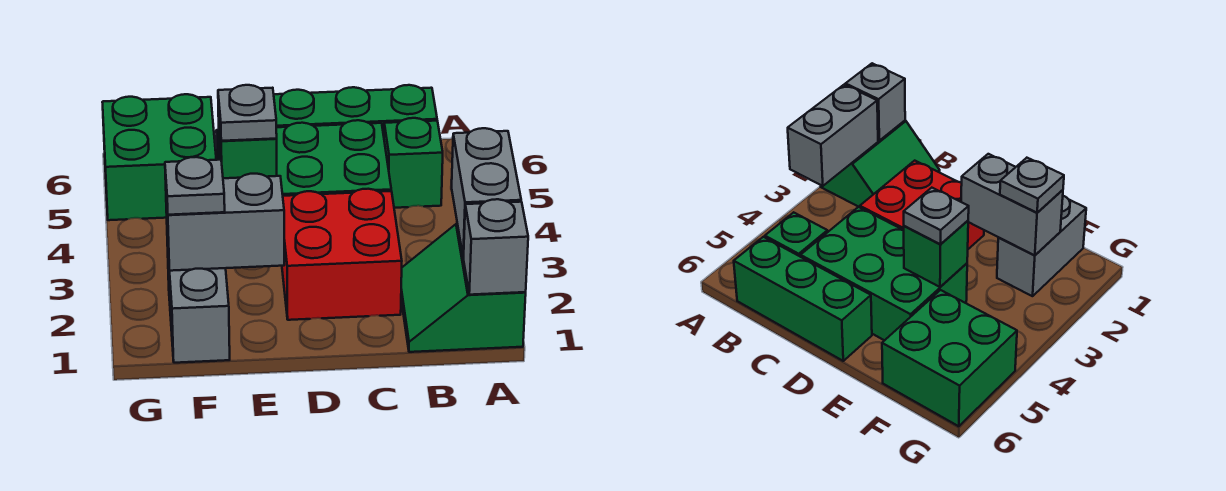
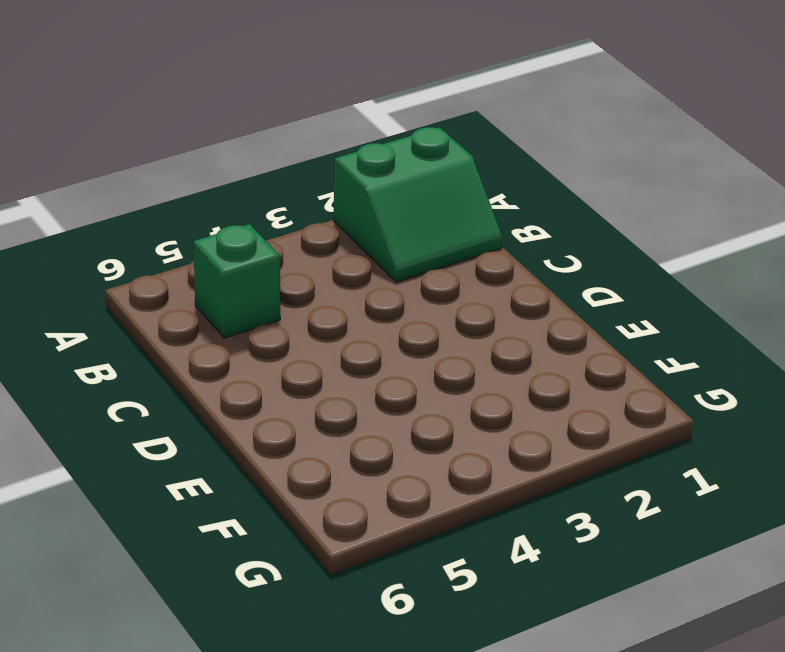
none -> green 1x3 brick [274,85,437,135]
none -> red 2x2 brick [282,189,402,320]
none -> green 2x3 brick [216,120,391,196]

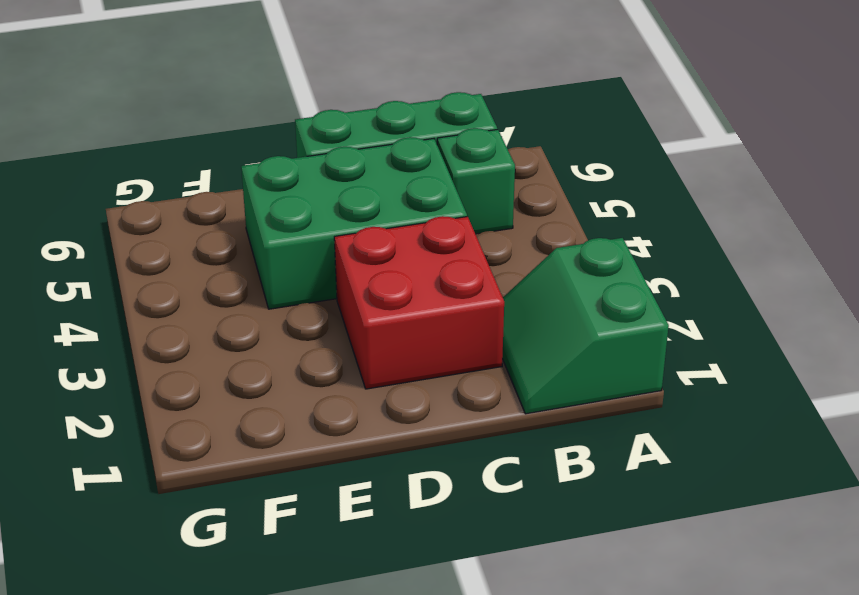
none -> grey 1x2 brick [167,241,230,363]
none -> green 2x2 brick [102,94,216,220]
none -> grey 1x1 brick [463,199,528,295]

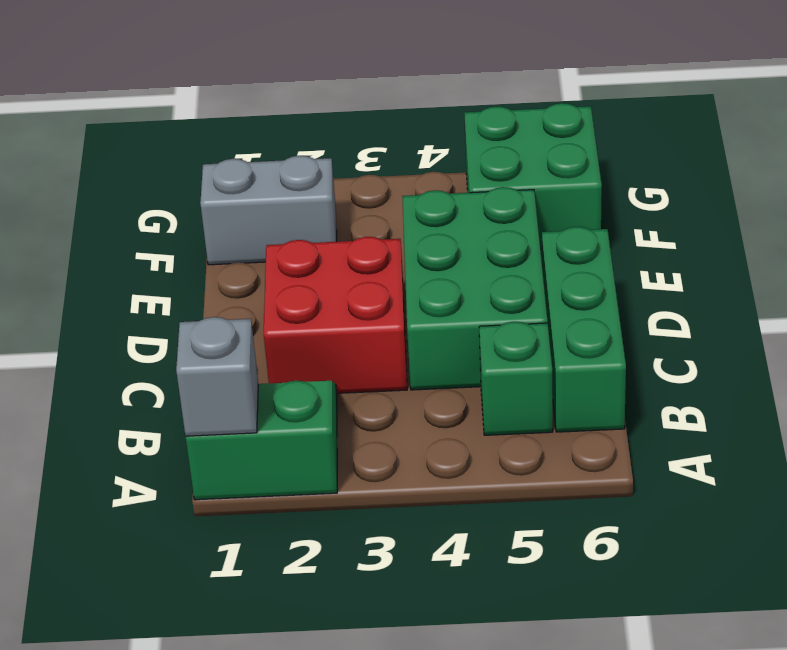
none -> grey 1x2 brick [451,128,521,257]
none -> grey 1x2 brick [166,174,284,271]
none -> green 1x1 brick [218,111,277,178]

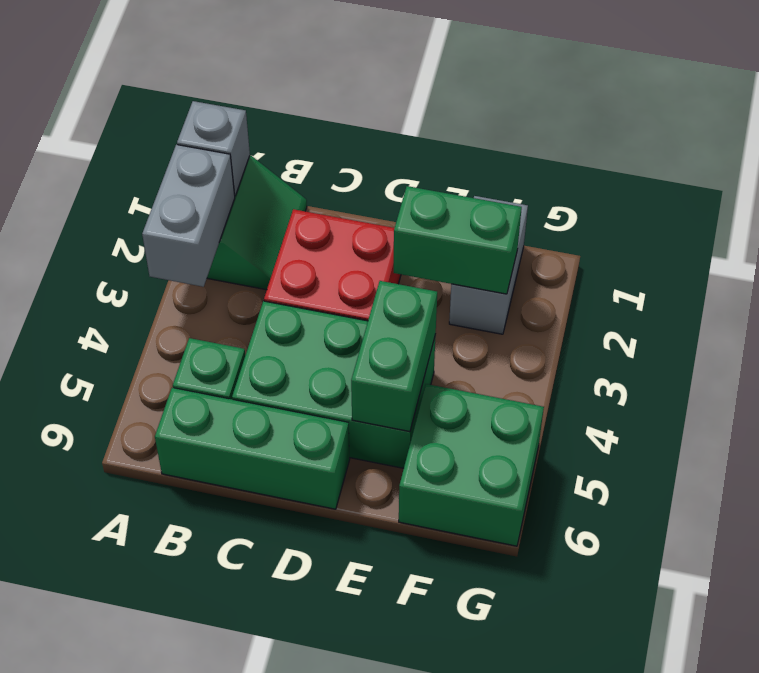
green 1x2 brick [394,186,522,294] -> grey 1x2 brick [166,174,284,271]
green 1x2 brick [351,281,437,432] -> green 1x1 brick [218,111,277,178]
none -> grey 1x1 plate [218,85,277,141]
none -> grey 1x1 plate [165,157,225,215]

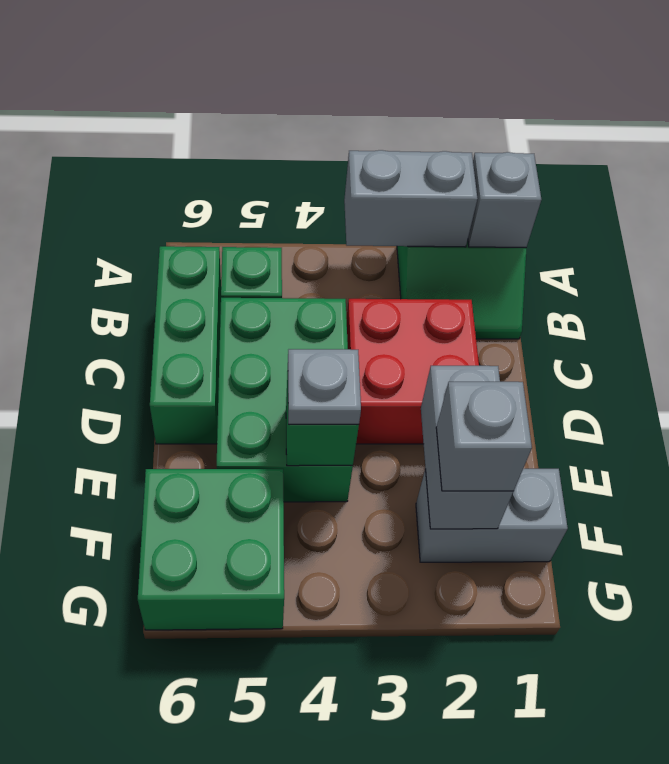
grey 1x1 brick [436,382,532,491] -> grey 1x1 plate [165,157,225,215]

